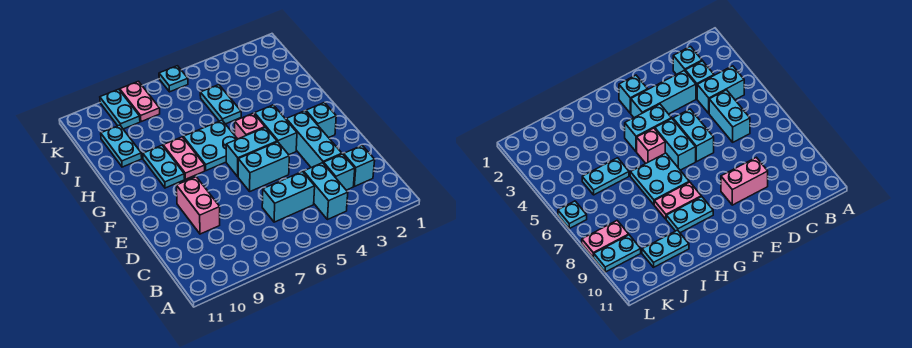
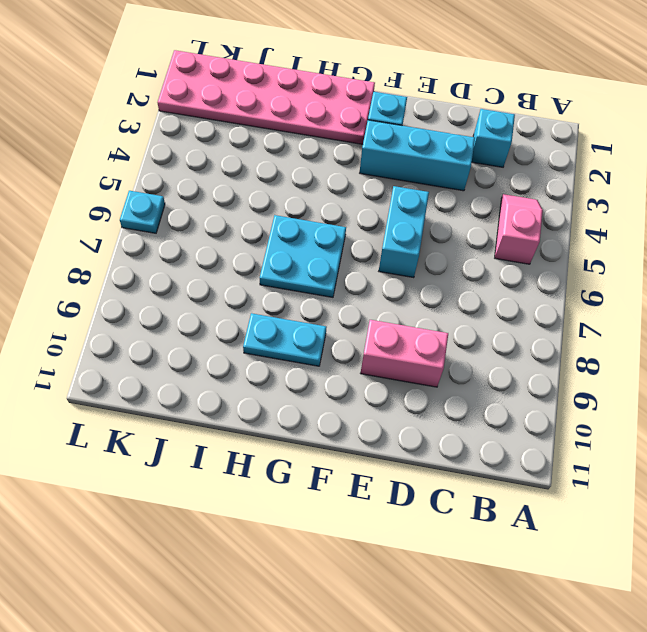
pink 1x2 slope [495,194,543,264] -> cyan 1x2 brick [304,163,348,220]
pink 2x6 plate [158,50,375,144] -> none
none -> cyan 1x1 brick [324,154,355,190]
none -> cyan 1x2 brick [262,172,315,222]
none -> cyan 1x2 brick [255,105,297,155]

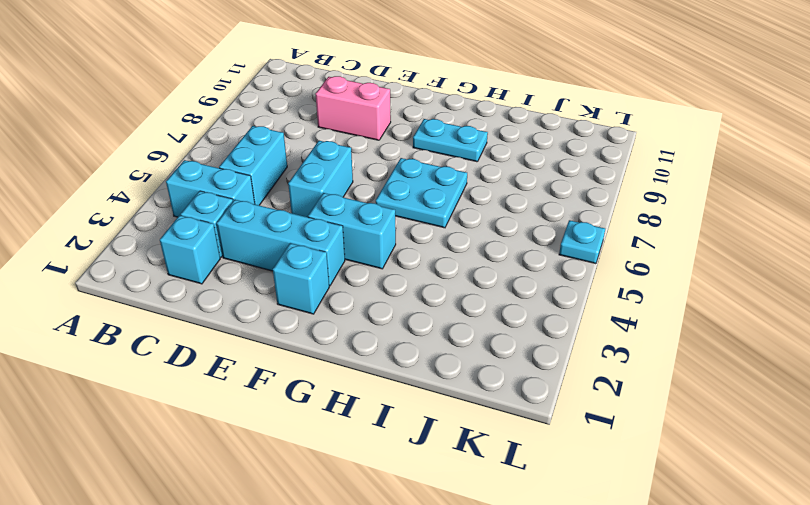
none -> cyan 1x2 brick [226,127,277,177]
none -> pink 1x1 brick [235,113,265,139]
none -> pink 1x2 plate [163,137,205,179]

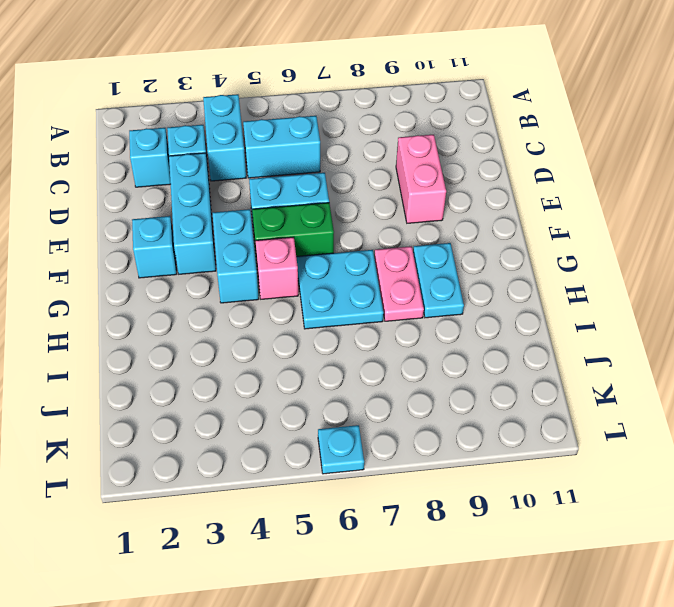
green 1x2 brick [252,203,334,260] -> cyan 1x2 brick [226,127,277,177]
none -> cyan 1x2 plate [200,85,241,124]
none -> cyan 1x2 plate [101,125,142,167]
none -> pink 1x2 plate [120,81,160,122]

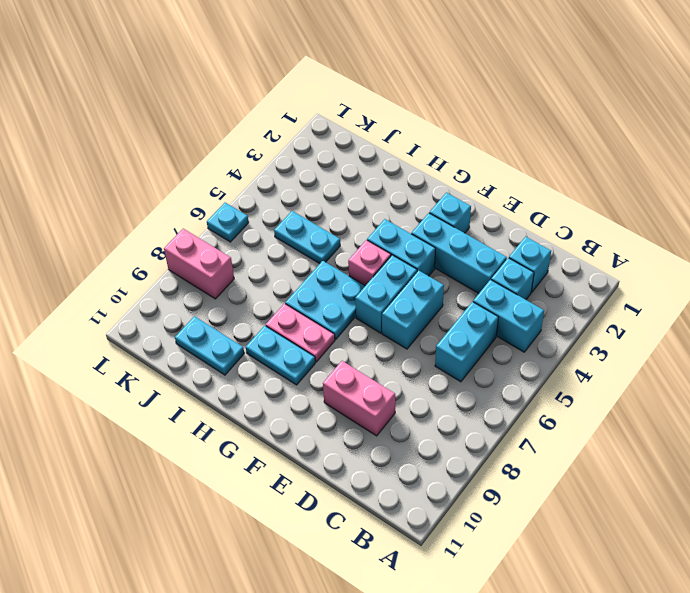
pink 1x2 brick [164,229,234,299] -> pink 1x2 plate [120,81,160,122]
none -> cyan 1x2 plate [100,89,140,129]

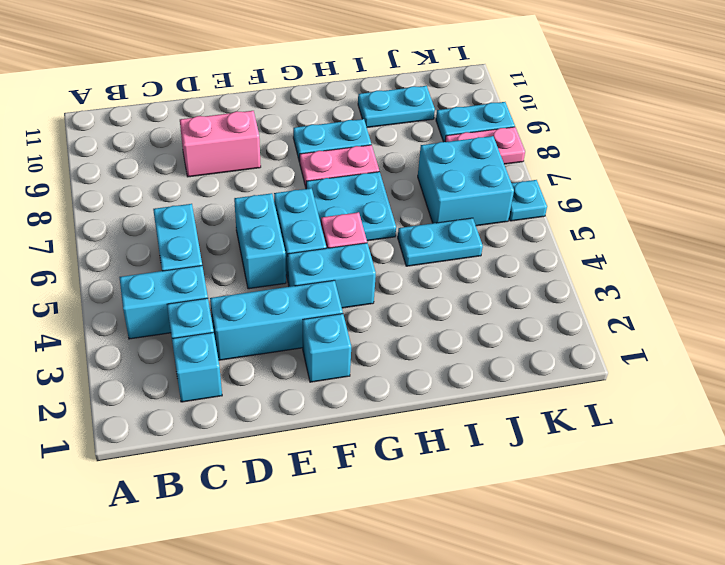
cyan 2x2 brick [418,136,514,226] -> none

